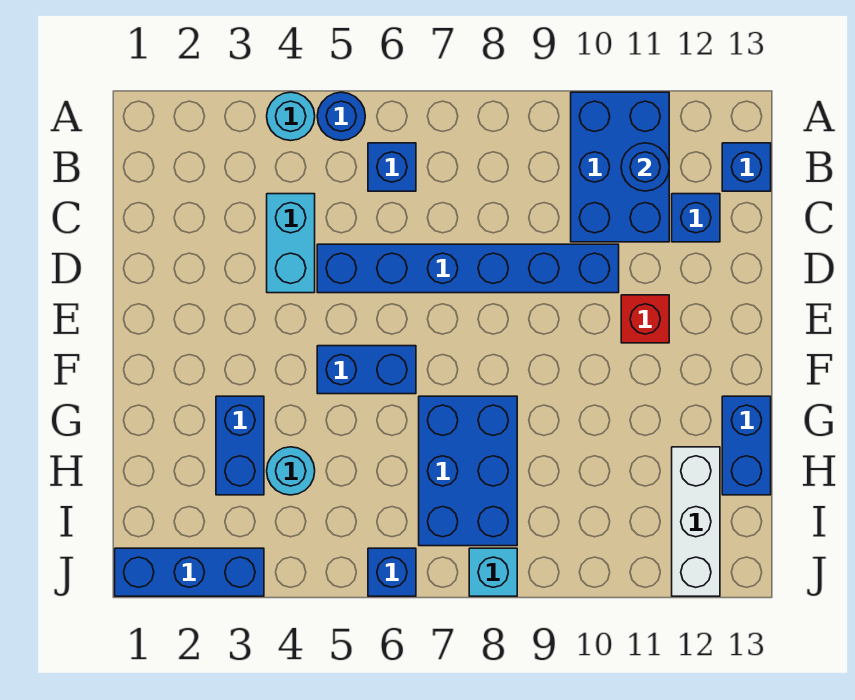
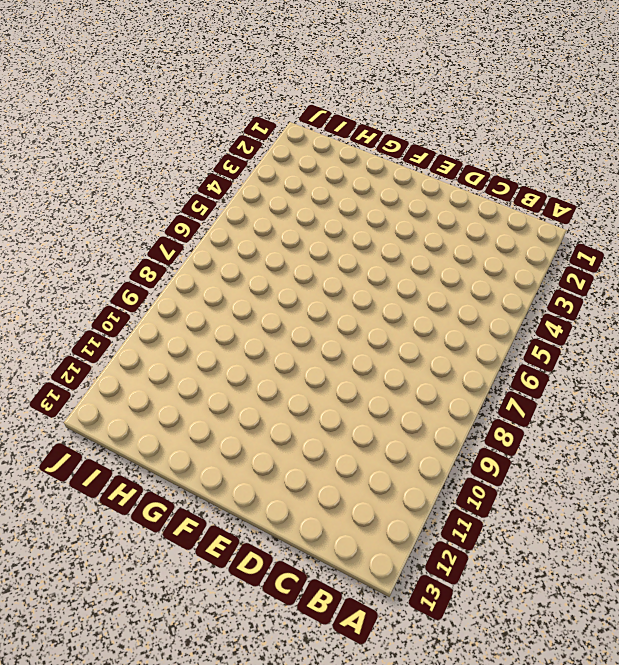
none -> cyan 1x1 round brick [267,92,315,141]
none -> blue 1x1 round brick [317,92,365,141]
none -> blue 2x3 brick [571,92,669,242]

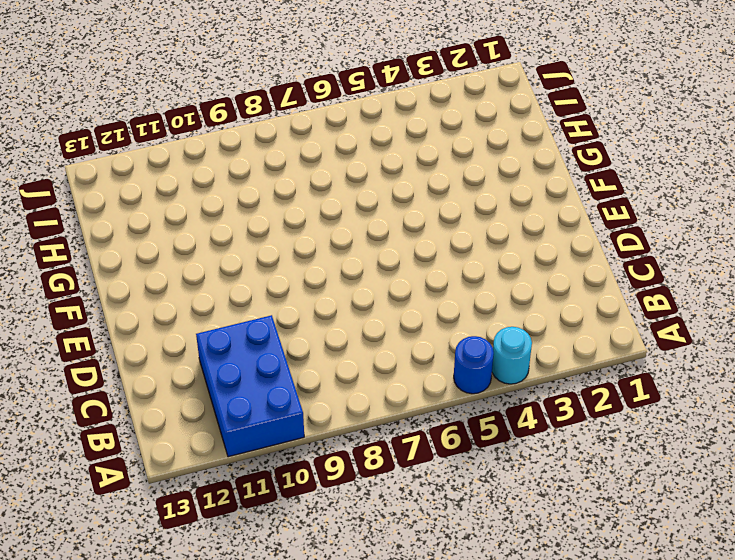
none -> blue 1x1 brick [368,143,416,191]
none -> blue 1x1 brick [722,143,771,191]
none -> cyan 1x2 brick [267,194,315,293]

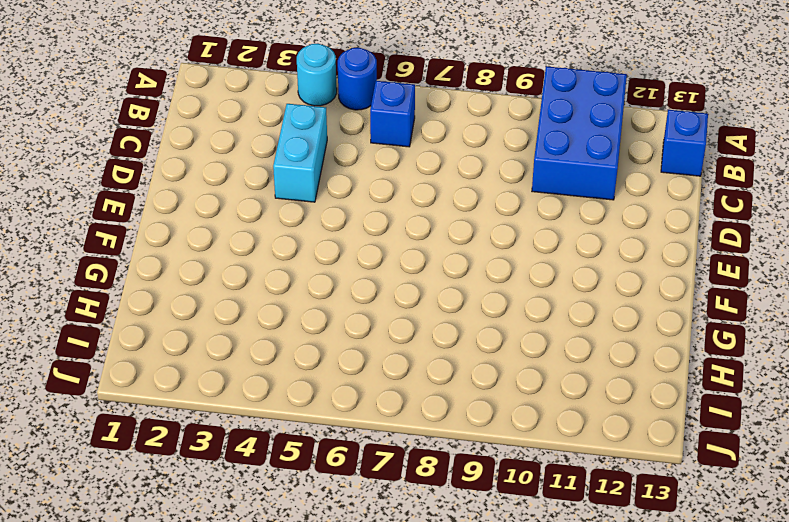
none -> blue 1x1 brick [672,194,720,242]
none -> blue 1x6 brick [317,244,619,293]
none -> red 1x1 brick [621,295,669,343]

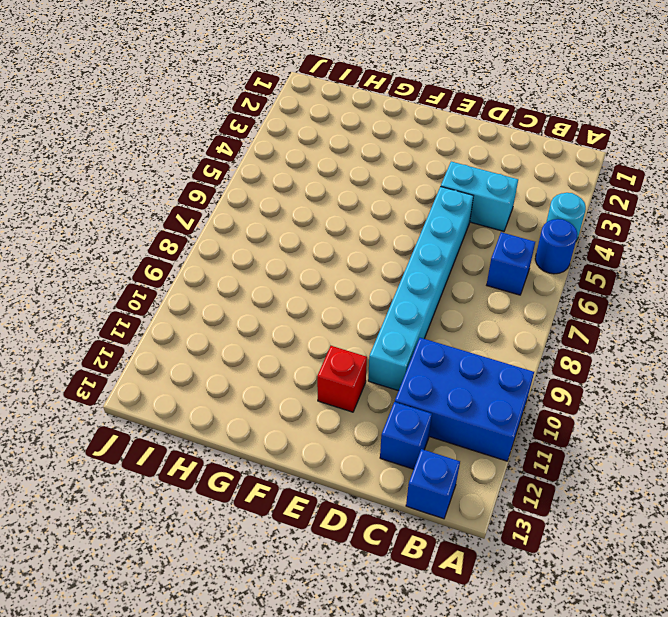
cyan 1x6 brick [368,187,473,391] -> blue 1x6 brick [317,244,619,293]
none -> blue 1x2 brick [317,346,416,394]
none -> blue 1x2 brick [216,396,264,495]
none -> blue 2x3 brick [419,396,517,546]

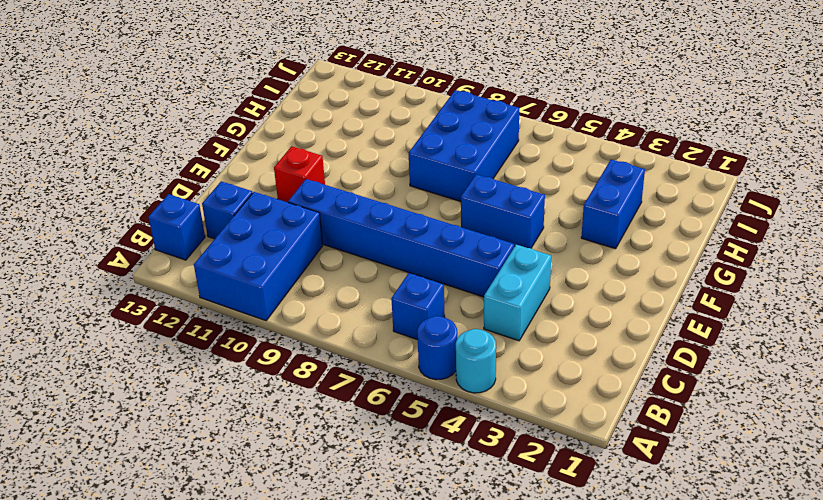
none -> blue 1x2 brick [722,396,771,495]
none -> cyan 1x1 round brick [267,447,315,495]
none -> white 1x3 brick [672,447,720,596]

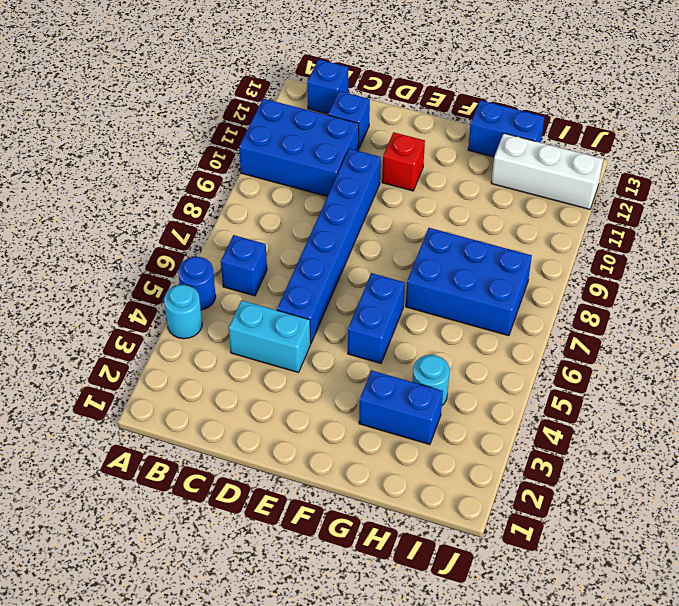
none -> blue 1x3 brick [115,548,264,596]
none -> blue 1x1 brick [368,548,416,596]
none -> cyan 1x1 brick [469,548,517,596]

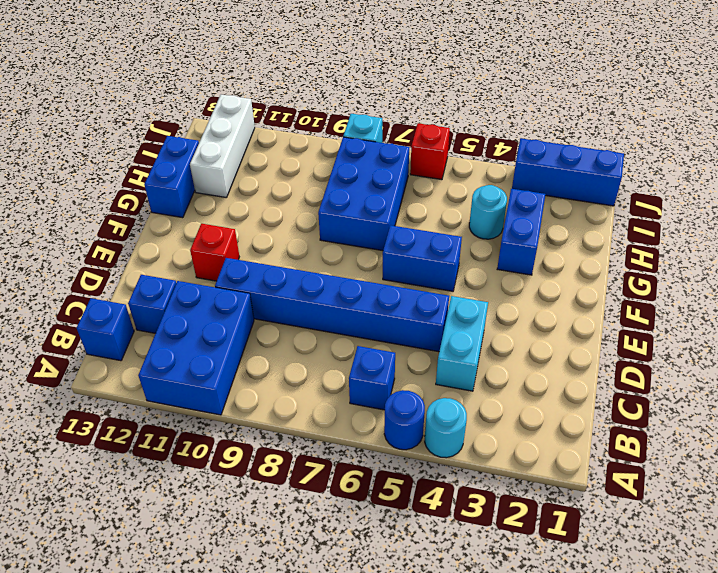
red 1x1 brick [410,123,450,180] -> blue 1x1 brick [368,548,416,596]
none -> blue 1x1 round brick [621,143,669,191]

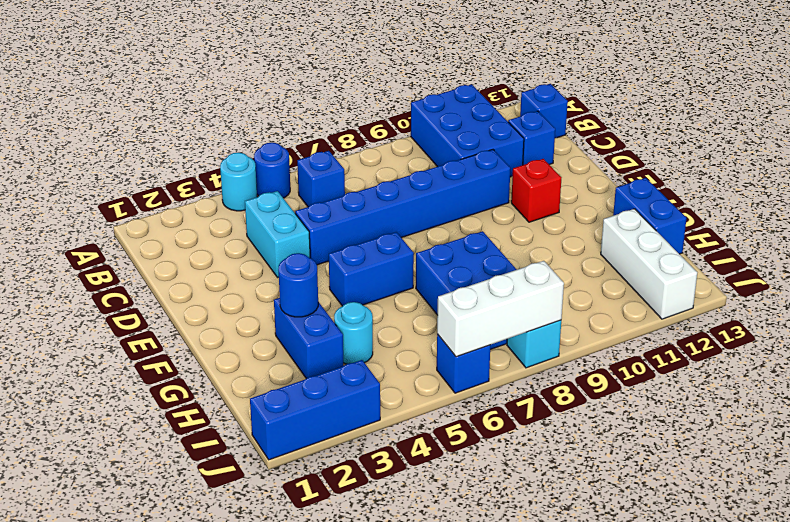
blue 1x1 round brick [278,253,318,317] -> blue 1x1 round brick moved to [621,143,669,191]
white 1x3 brick [437,261,564,357] -> none

